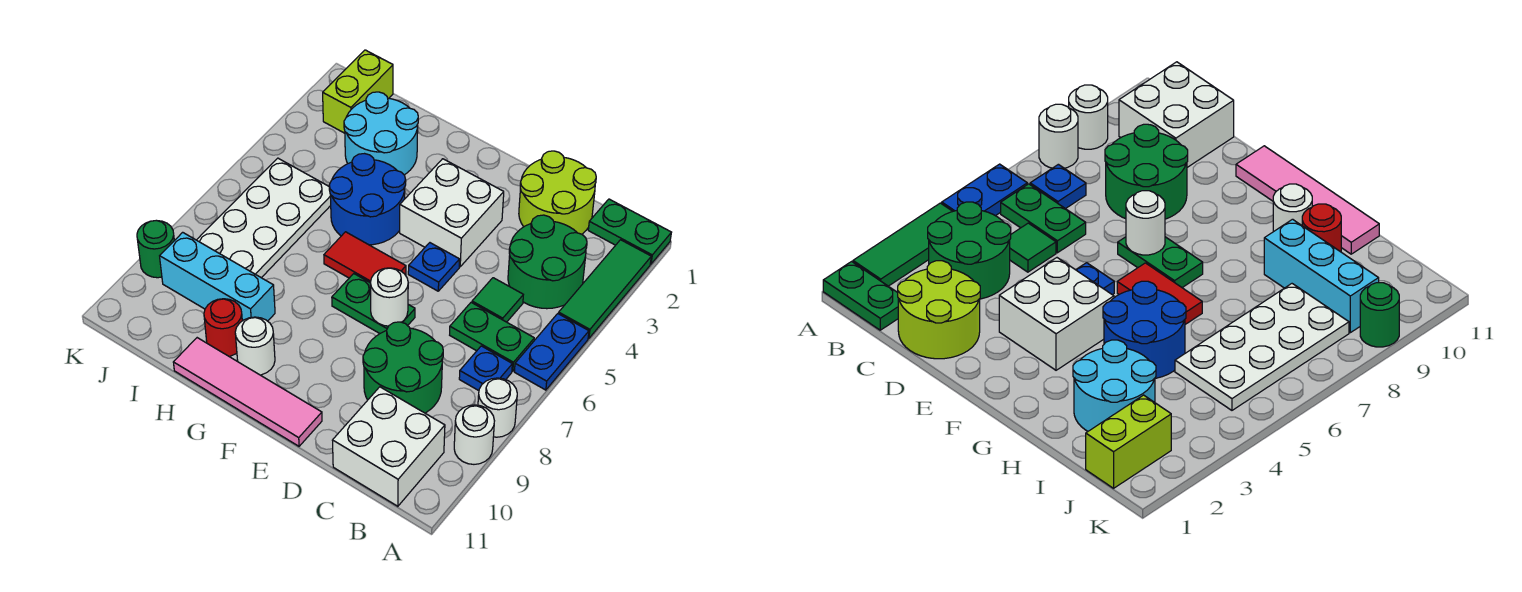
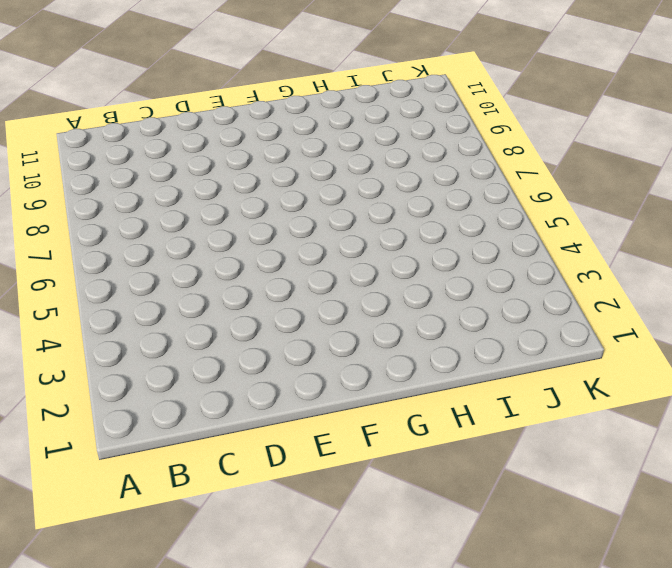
none -> green 1x2 plate [588,199,671,264]
none -> green 1x3 tile [559,240,651,338]
none -> blue 1x2 plate [514,314,589,390]

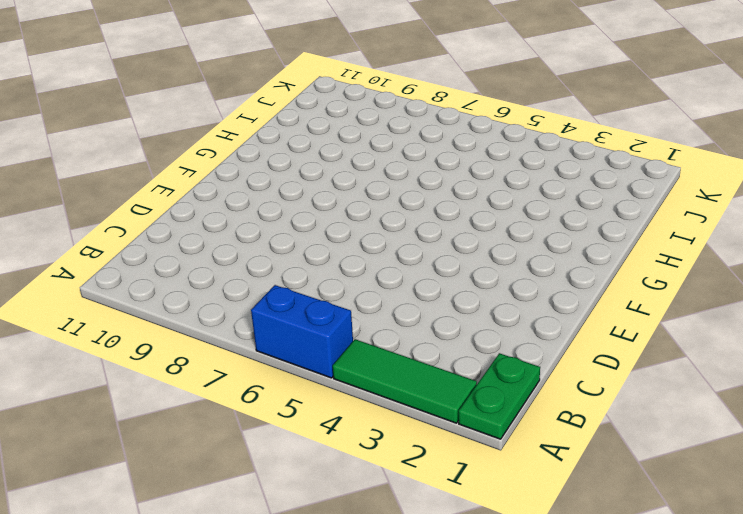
blue 1x2 brick [251,285,353,378] -> blue 1x2 plate [514,314,589,390]
none -> white 1x1 round brick [478,378,517,437]
none -> white 1x1 round brick [454,405,494,464]
none -> green 2x2 round brick [508,215,587,309]

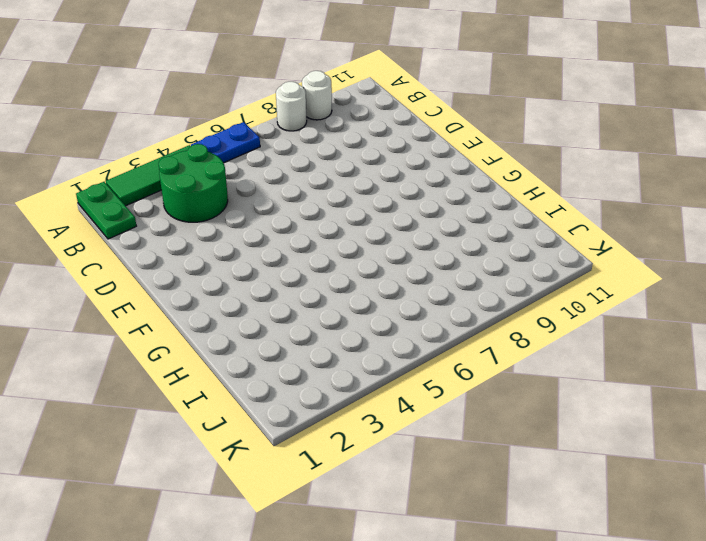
none -> green 1x2 plate [450,302,534,371]
none -> blue 1x1 plate [459,346,512,391]
none -> white 2x2 brick [332,387,445,506]

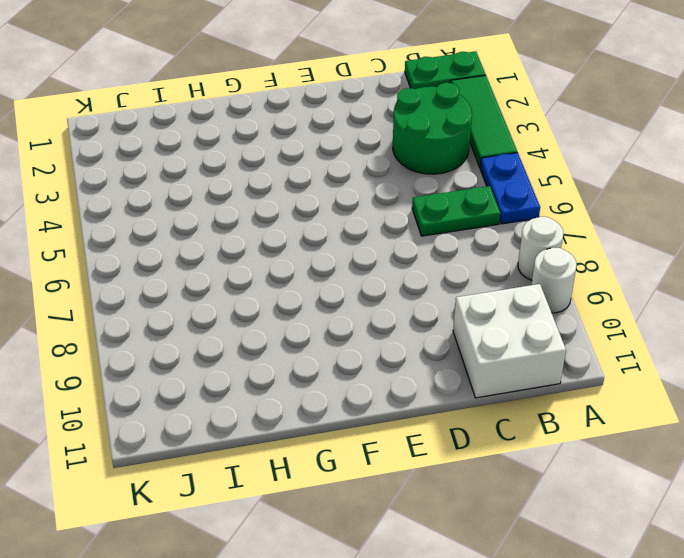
none -> blue 1x1 plate [459,346,512,391]
none -> lime 2x2 round brick [519,151,596,234]
none -> green 1x1 tile [472,278,523,322]

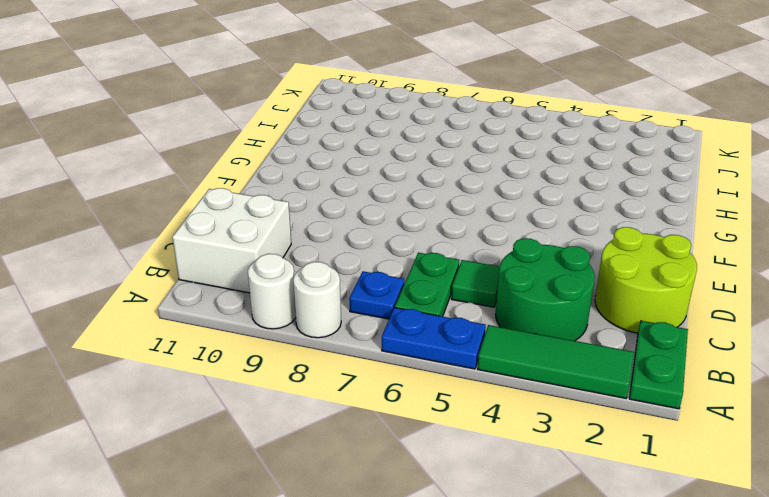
none -> green 2x2 round brick [363,322,443,413]
none -> white 2x2 brick [400,159,504,267]
none -> blue 1x1 plate [408,243,460,291]

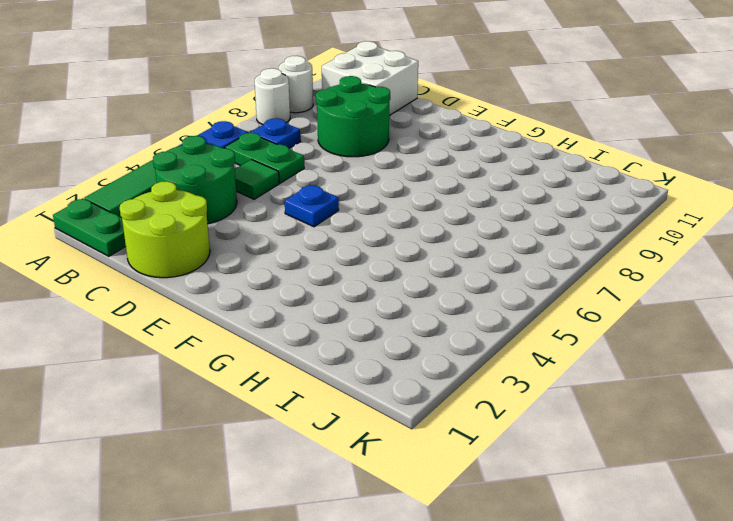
none -> white 2x2 brick [400,159,504,267]
none -> green 1x2 plate [332,274,415,333]
none -> pink 1x4 tile [173,338,322,446]

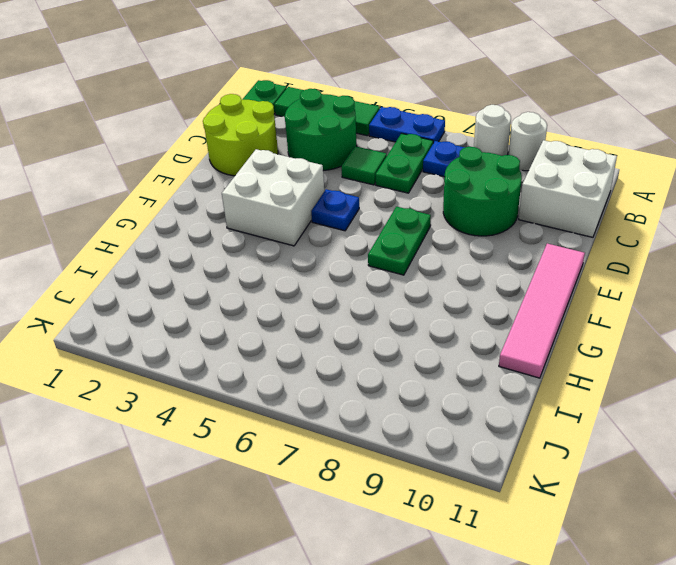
none -> red 1x2 tile [324,232,406,283]
none -> blue 2x2 round brick [329,154,406,245]
none -> white 1x1 round brick [235,317,275,375]

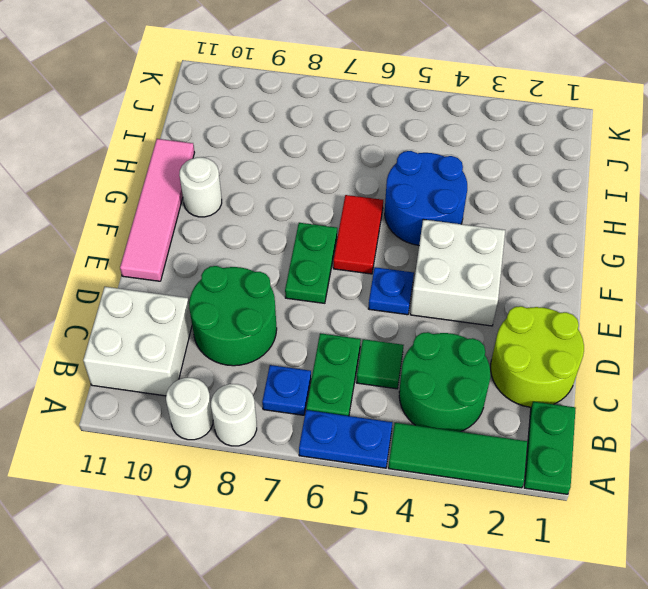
none -> cyan 2x2 round brick [344,92,418,175]
none -> cyan 1x3 brick [160,232,275,321]
none -> red 1x1 round brick [204,299,242,356]

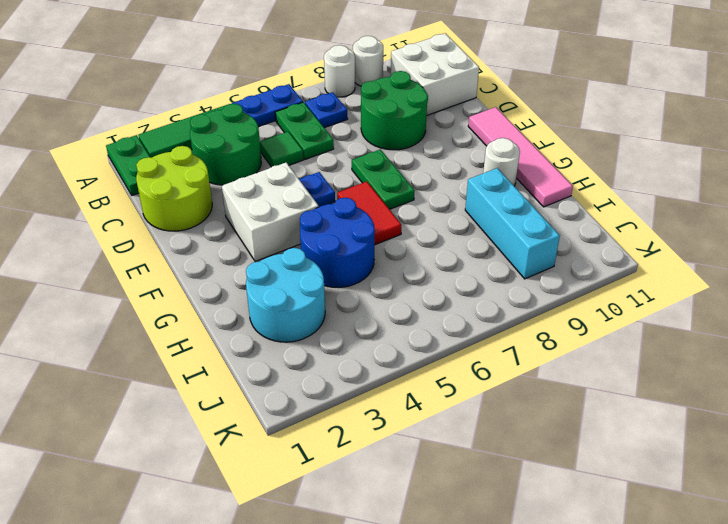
none -> red 1x1 round brick [204,299,242,356]
none -> white 2x4 plate [197,158,331,278]
none -> lime 1x2 brick [323,50,393,133]

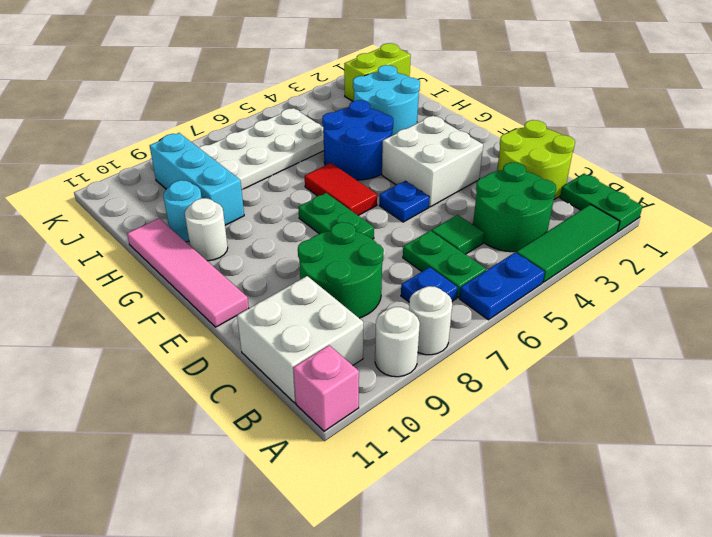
pink 1x1 brick [293,345,359,431] -> none
cyan 1x1 round brick [163,180,202,242] -> red 1x1 round brick [204,299,242,356]
none -> green 1x1 round brick [137,221,174,278]
none -> white 1x1 round brick [370,268,408,326]

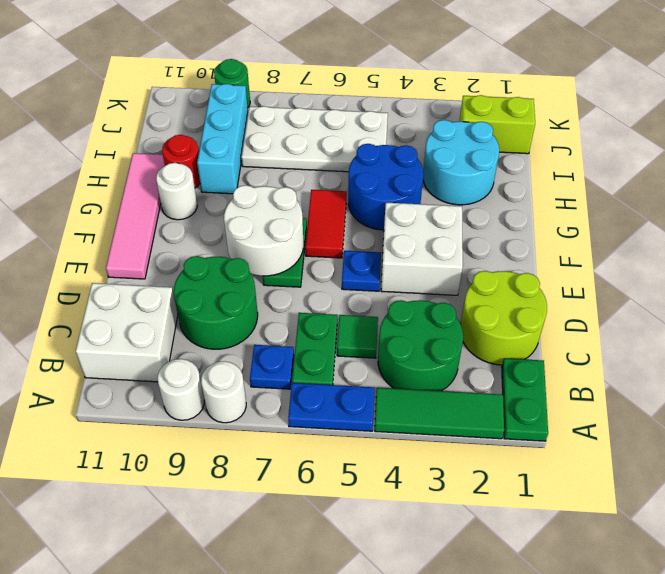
white 2x2 round brick [224,185,303,276] -> white 1x1 round brick [370,268,408,326]

